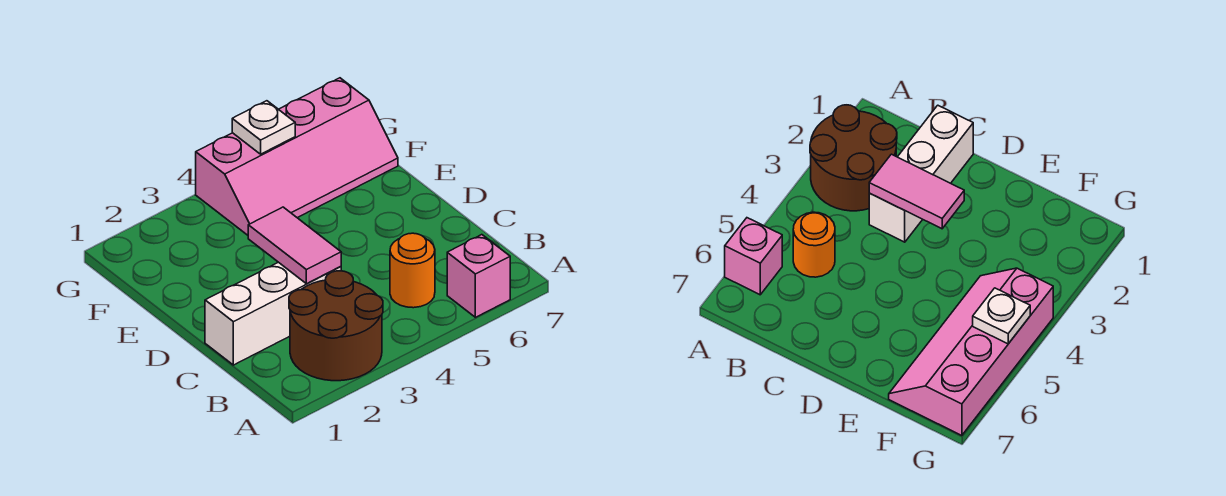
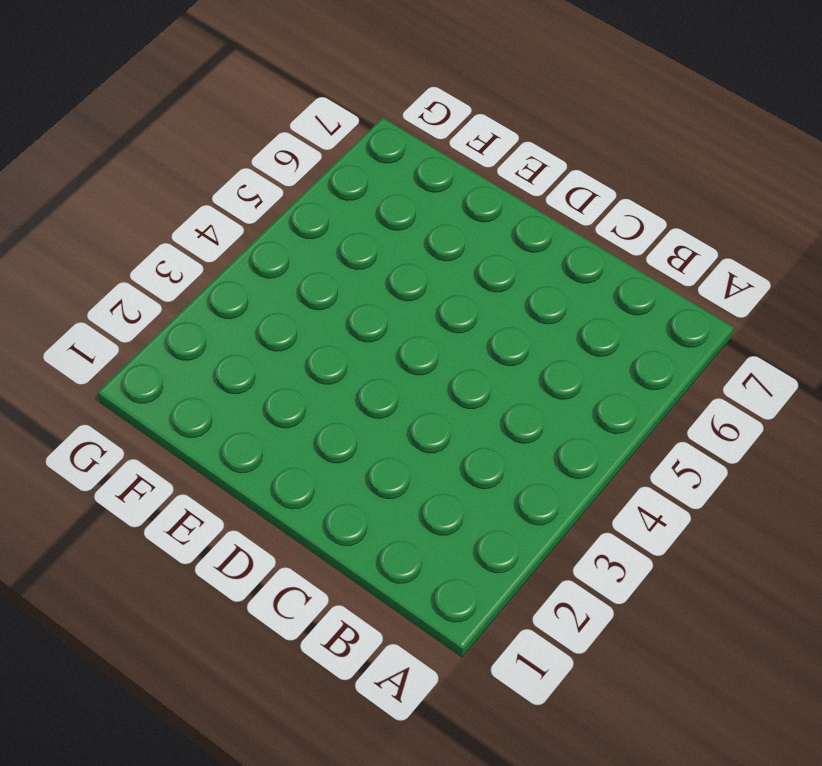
none -> brown 2x2 round brick [289,271,383,381]
none -> pink 1x1 brick [447,235,510,317]

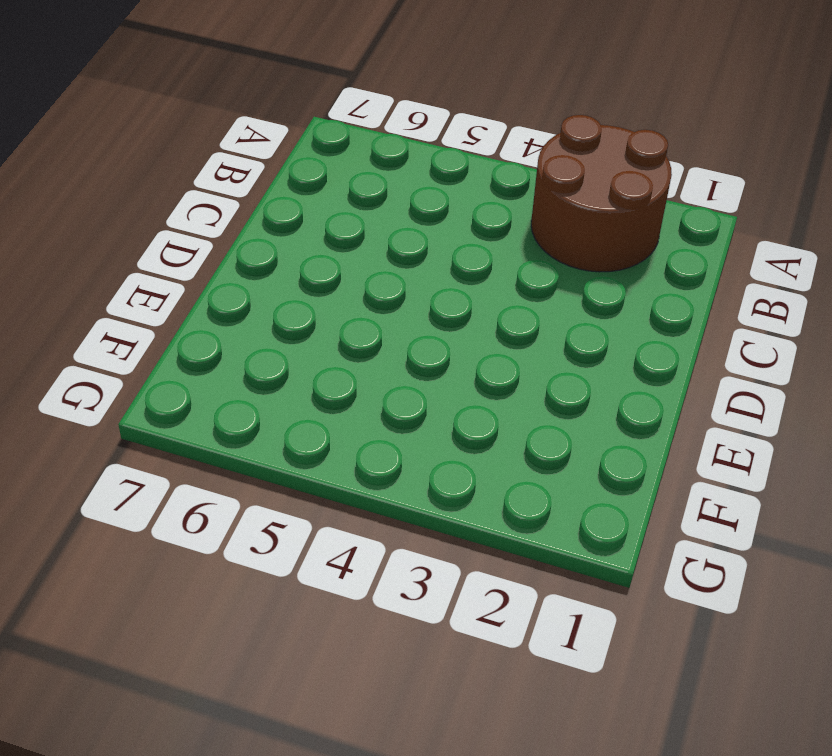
none -> pink 1x1 brick [447,235,510,317]
none -> orange 1x1 round brick [390,233,435,308]

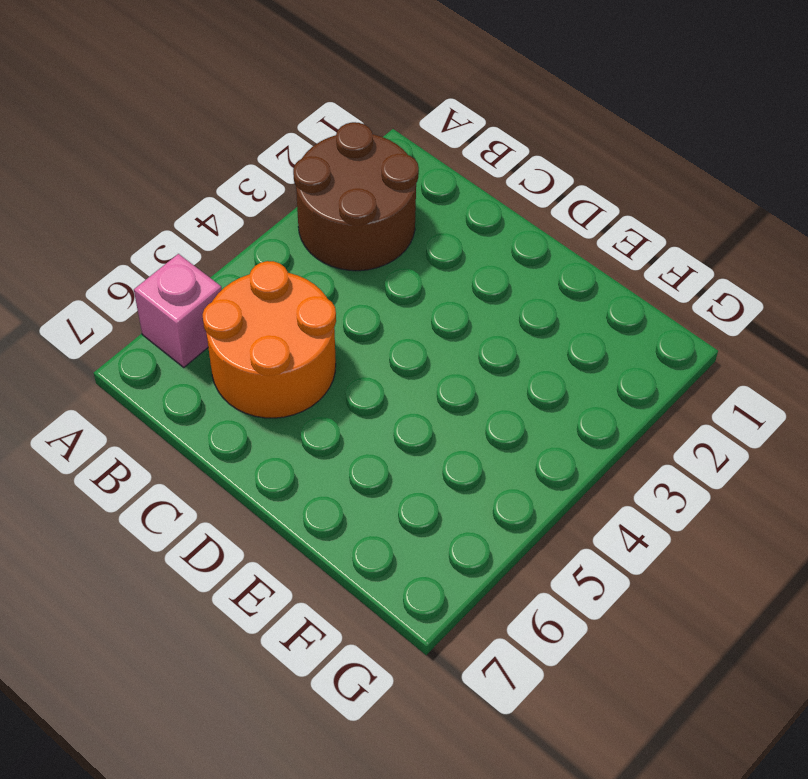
orange 2x2 round brick [203,261,336,418] -> orange 1x1 round brick [390,233,435,308]
none -> white 1x3 brick [205,262,341,365]
none -> pink 2x4 slope [196,78,398,235]

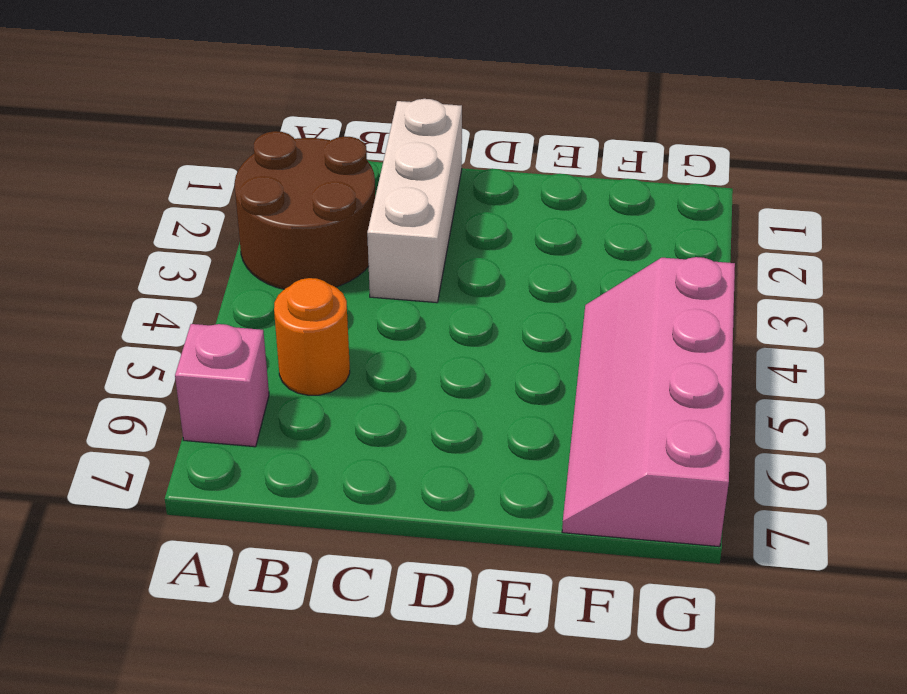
none -> pink 1x2 tile [248,207,341,284]
none -> white 1x1 plate [232,101,295,154]

